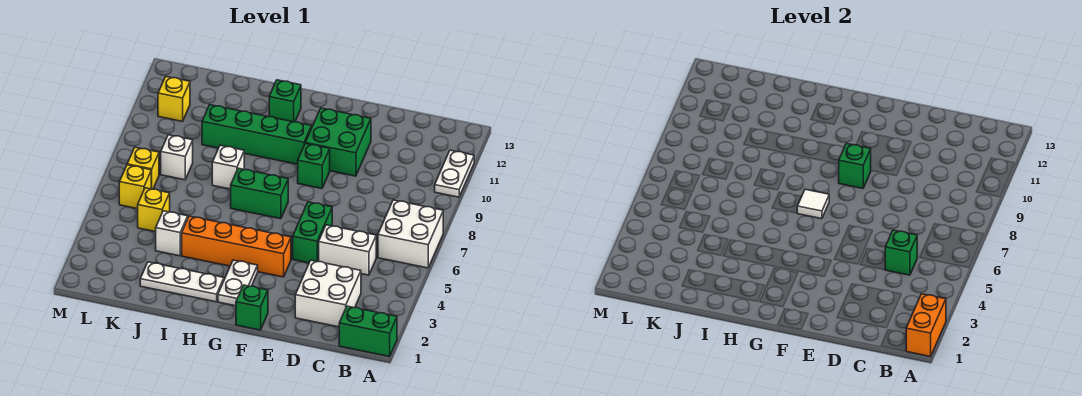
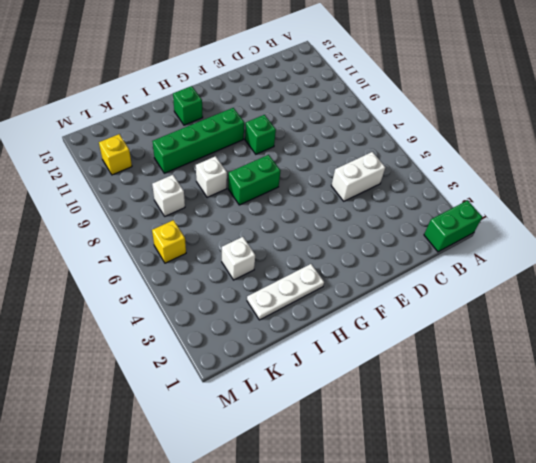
none -> white 2x2 brick [378,200,443,268]
none -> white 1x2 plate [435,150,474,197]
none -> white 2x2 brick [295,260,361,327]

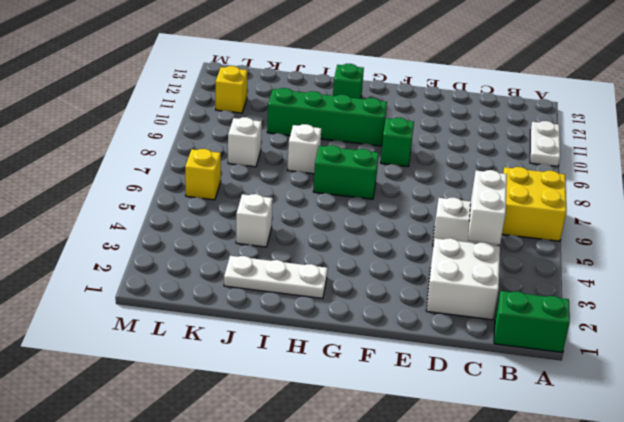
yellow 2x2 brick [502,167,566,241] -> white 2x2 brick [378,200,443,268]
white 1x2 brick [468,170,507,245] -> green 1x1 brick [885,230,917,275]
none -> green 1x2 brick [293,202,332,263]
none -> green 2x2 brick [305,108,371,176]
none -> green 1x1 brick [236,285,268,330]

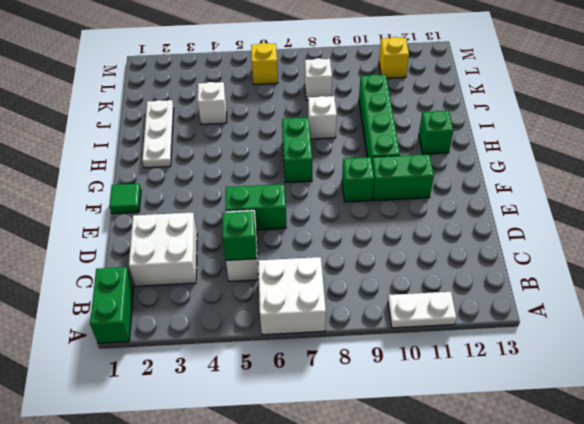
green 1x1 tile [109,184,141,214] -> green 1x1 brick [236,285,268,330]
green 1x2 brick [372,154,434,201] -> green 2x2 brick [305,108,371,176]
none -> orange 1x4 brick [182,216,291,277]
none -> white 1x2 plate [218,260,258,306]
none -> yellow 1x1 brick [138,188,170,232]

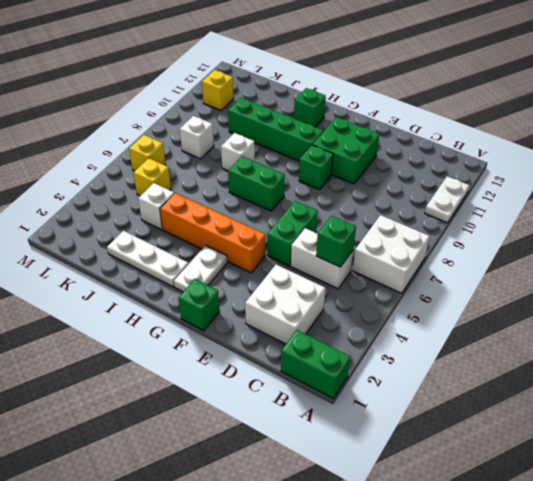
none -> yellow 1x1 brick [127,147,159,189]
none -> orange 1x2 brick [906,294,946,357]
none -> green 1x1 brick [839,144,871,188]

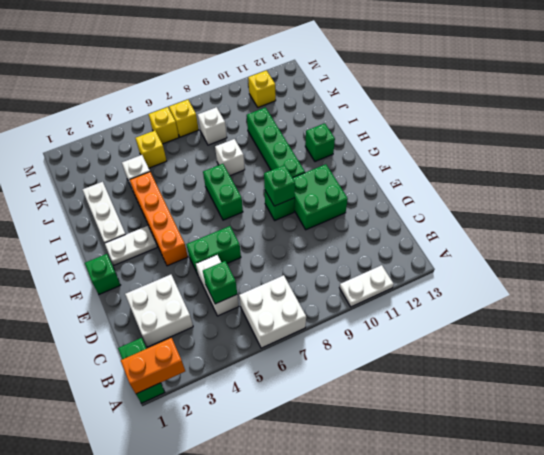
none -> white 1x1 tile [797,189,829,219]

